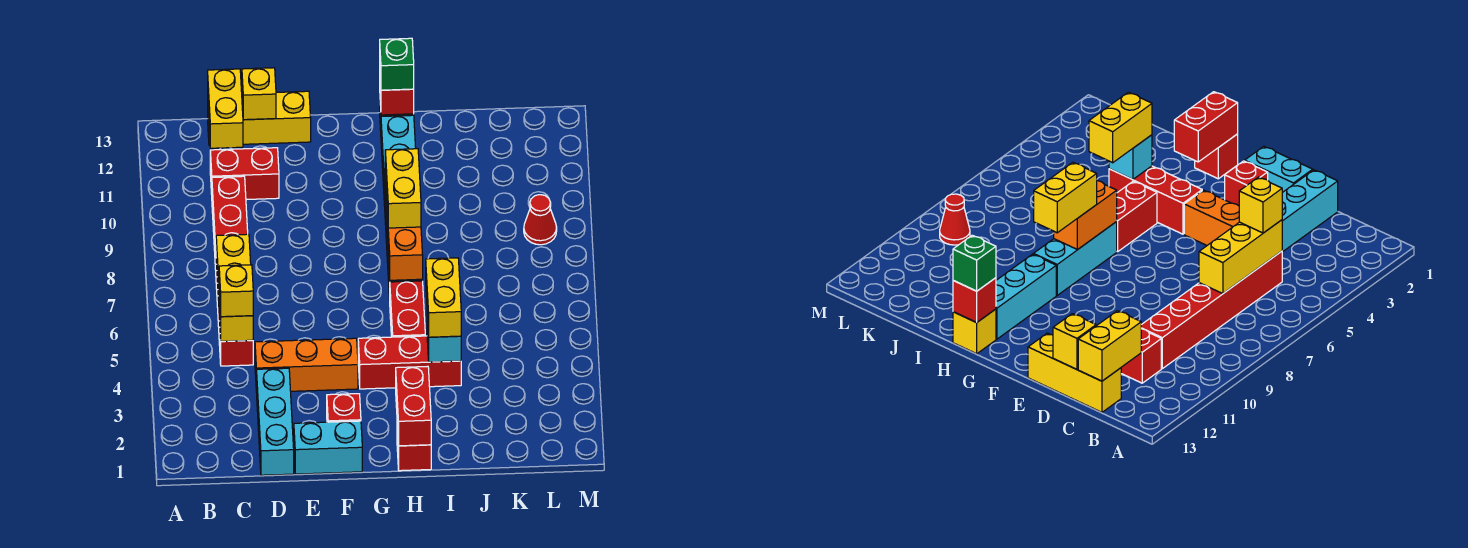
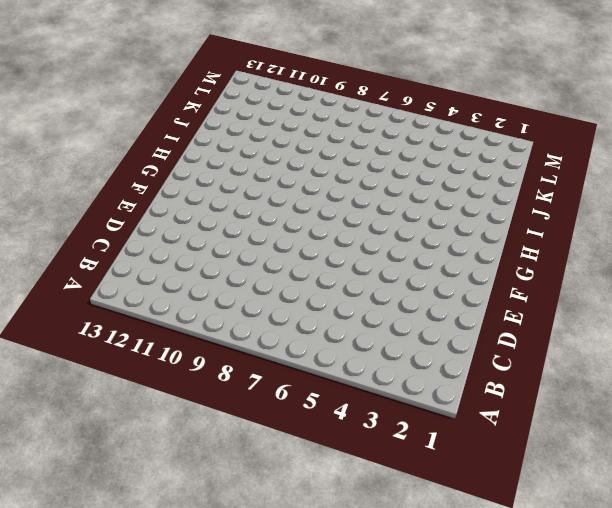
none -> red 1x6 brick [212,176,253,366]
none -> red 1x2 brick [210,148,279,200]
none -> yellow 1x3 brick [208,91,311,146]

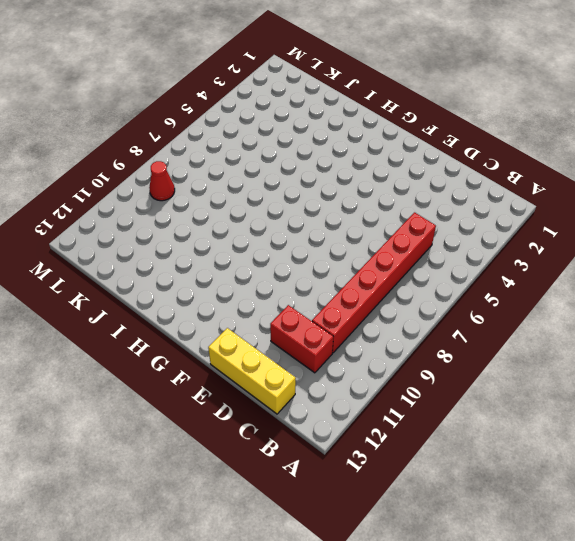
none -> cyan 1x3 brick [257,368,294,475]
none -> orange 1x3 brick [255,338,358,392]
none -> cyan 1x2 brick [294,421,362,474]

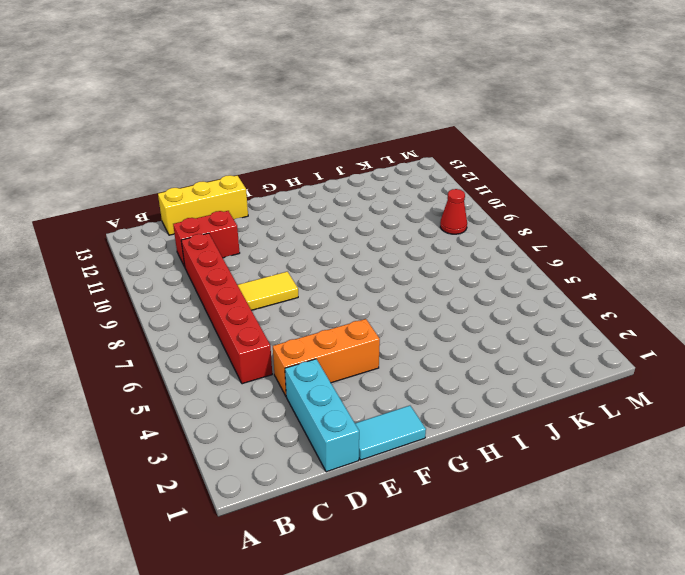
yellow 1x2 tile [238,272,298,310] -> none
cyan 1x2 tile [355,406,426,460] -> cyan 1x2 brick [294,421,362,474]
none -> red 1x1 brick [327,394,361,422]
none -> red 1x3 brick [358,336,461,389]
none -> red 1x1 brick [397,427,431,471]

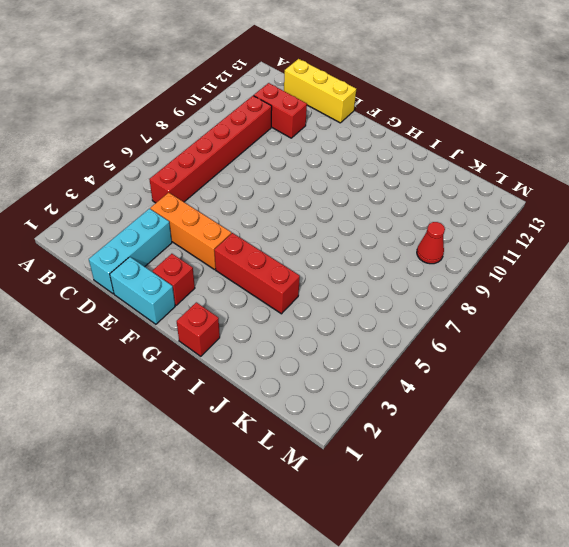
none -> red 1x2 brick [390,281,425,337]
none -> cyan 1x3 brick [1034,222,1117,295]
none -> cyan 1x3 brick [381,115,416,206]

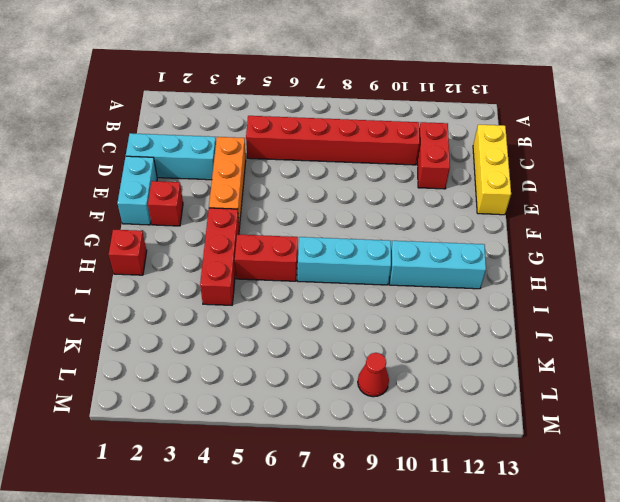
none -> yellow 1x1 brick [953,309,996,354]
none -> yellow 1x3 brick [216,234,253,341]
none -> yellow 1x2 brick [208,69,243,148]

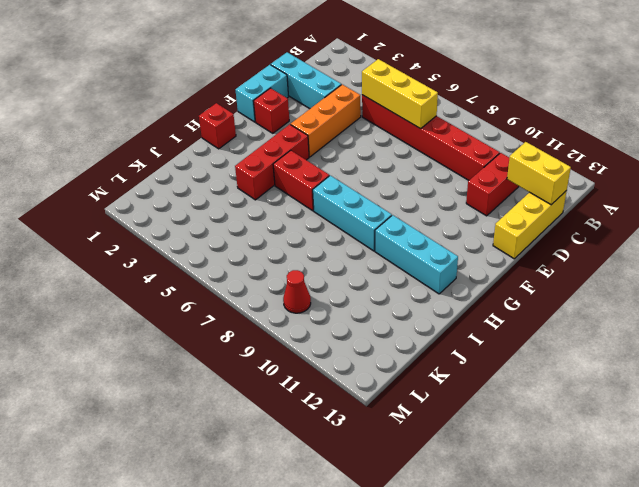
none -> yellow 1x1 brick [953,309,996,354]
none -> yellow 1x1 brick [242,68,276,120]
none -> red 1x2 brick [396,366,431,446]

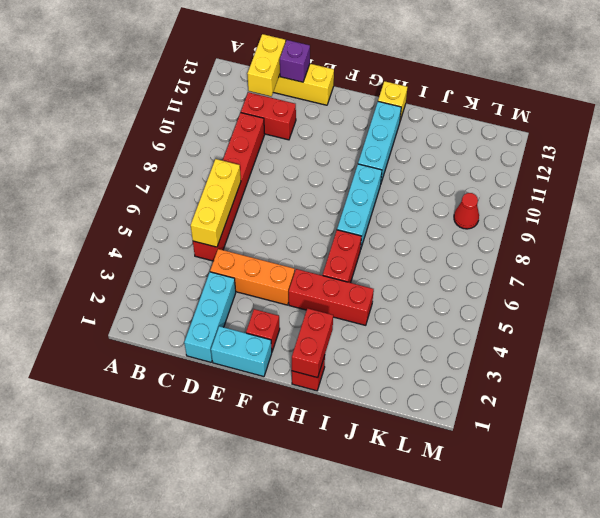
purple 1x1 brick [280,40,310,82] -> yellow 1x1 brick [242,68,276,120]
none -> orange 1x2 brick [387,213,423,280]
none -> red 1x1 brick [380,81,414,115]
none -> cyan 1x1 brick [427,318,461,362]

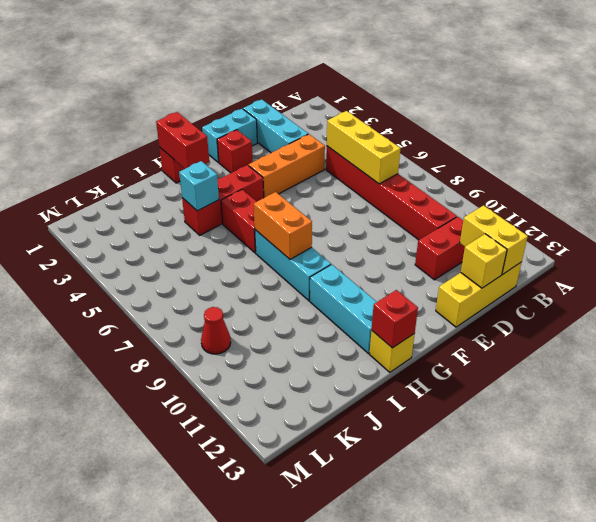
none -> yellow 1x1 brick [219,265,253,317]
none -> yellow 1x2 brick [385,149,421,228]
none -> green 1x1 brick [380,38,414,90]

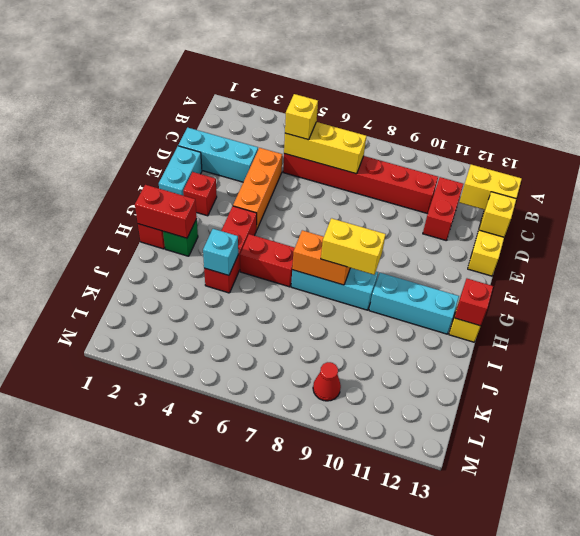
green 1x1 brick [163,219,198,256] -> green 1x1 brick moved to [380,38,414,90]
none -> yellow 1x2 brick [426,258,461,337]

